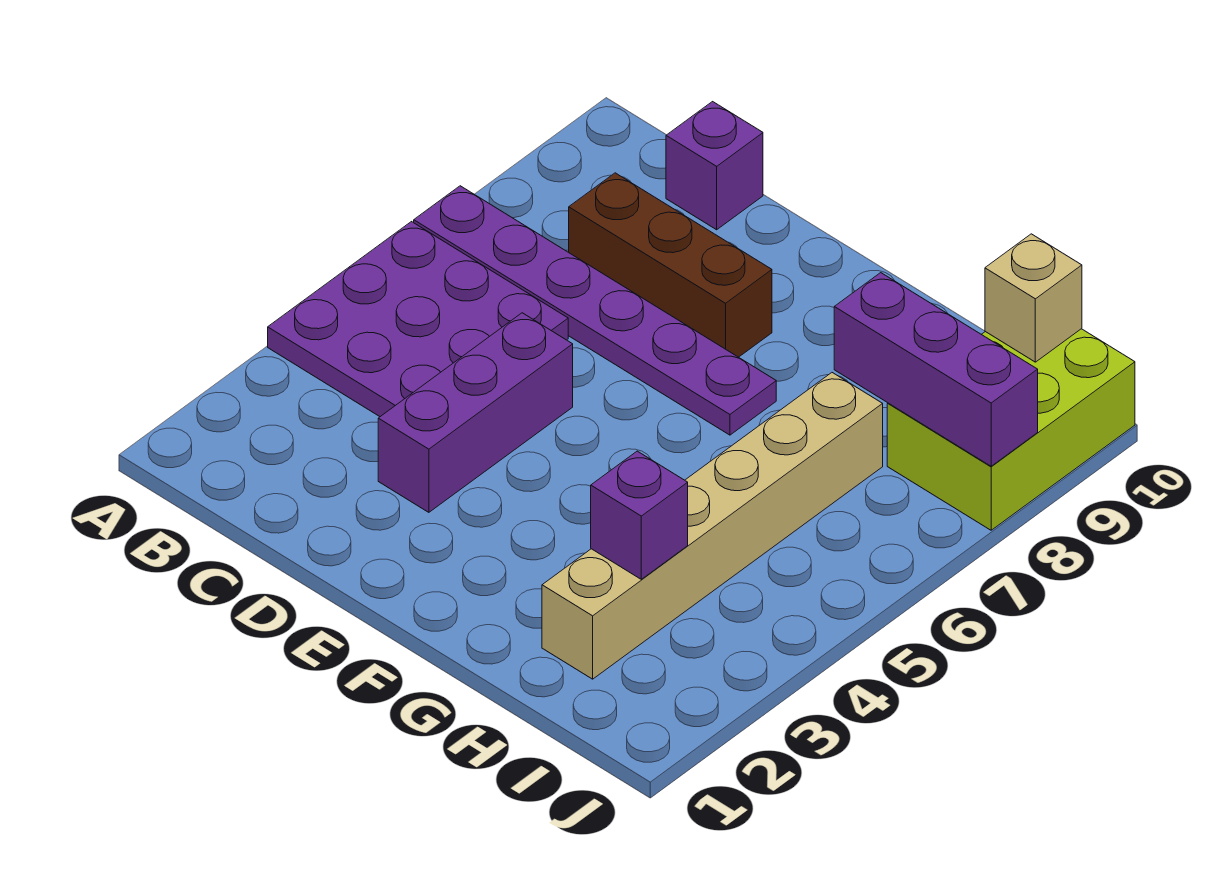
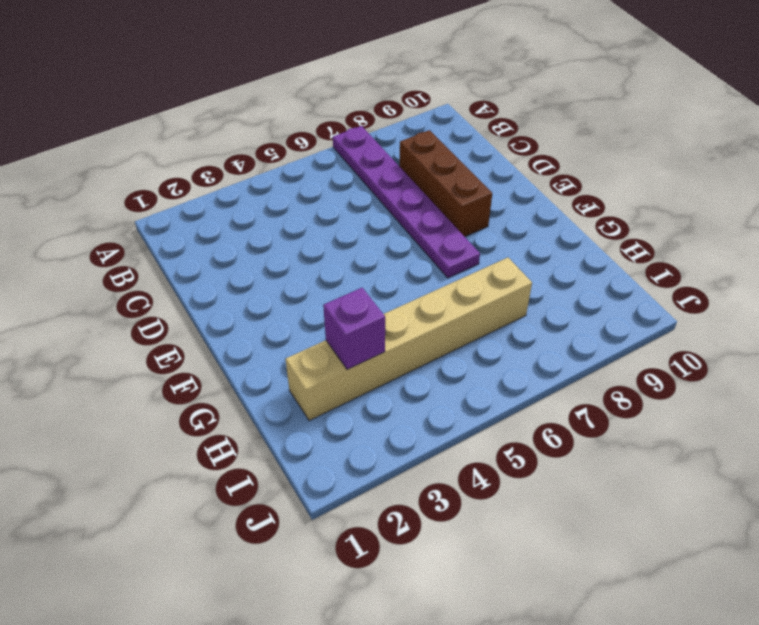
none -> purple 3x3 plate [268,222,568,417]
none -> purple 1x1 brick [666,102,763,230]

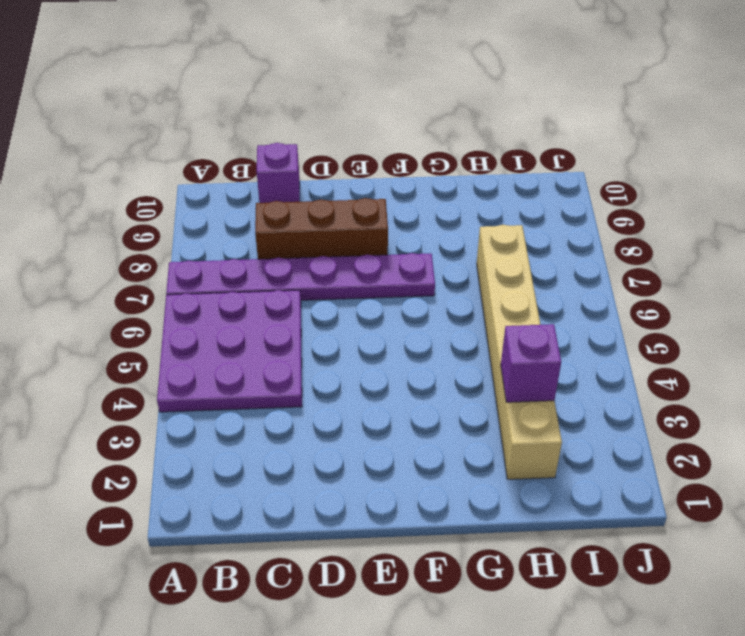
none -> purple 1x3 brick [378,313,573,512]
none -> lime 2x3 brick [887,329,1135,530]

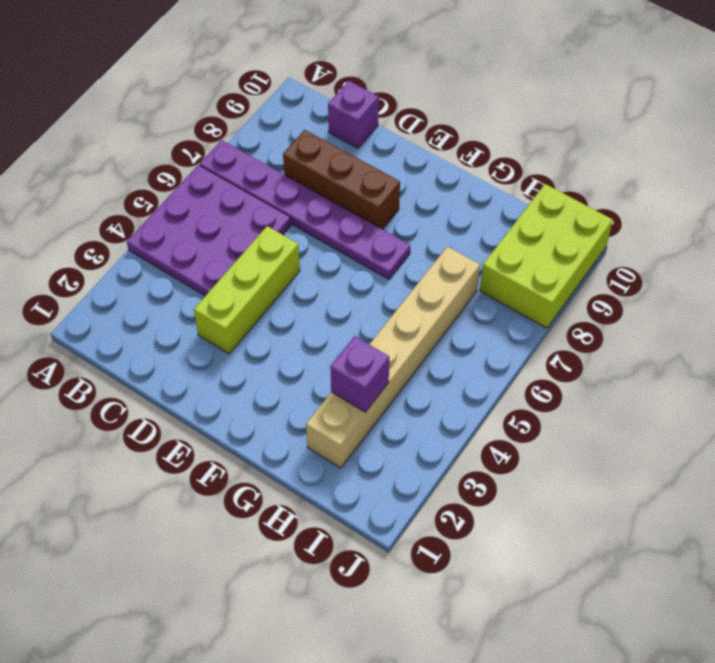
lime 1x3 brick [194,226,300,354] -> purple 1x3 brick [378,313,573,512]
none -> purple 1x3 brick [834,273,1038,466]
none -> tan 1x1 brick [985,234,1082,362]

